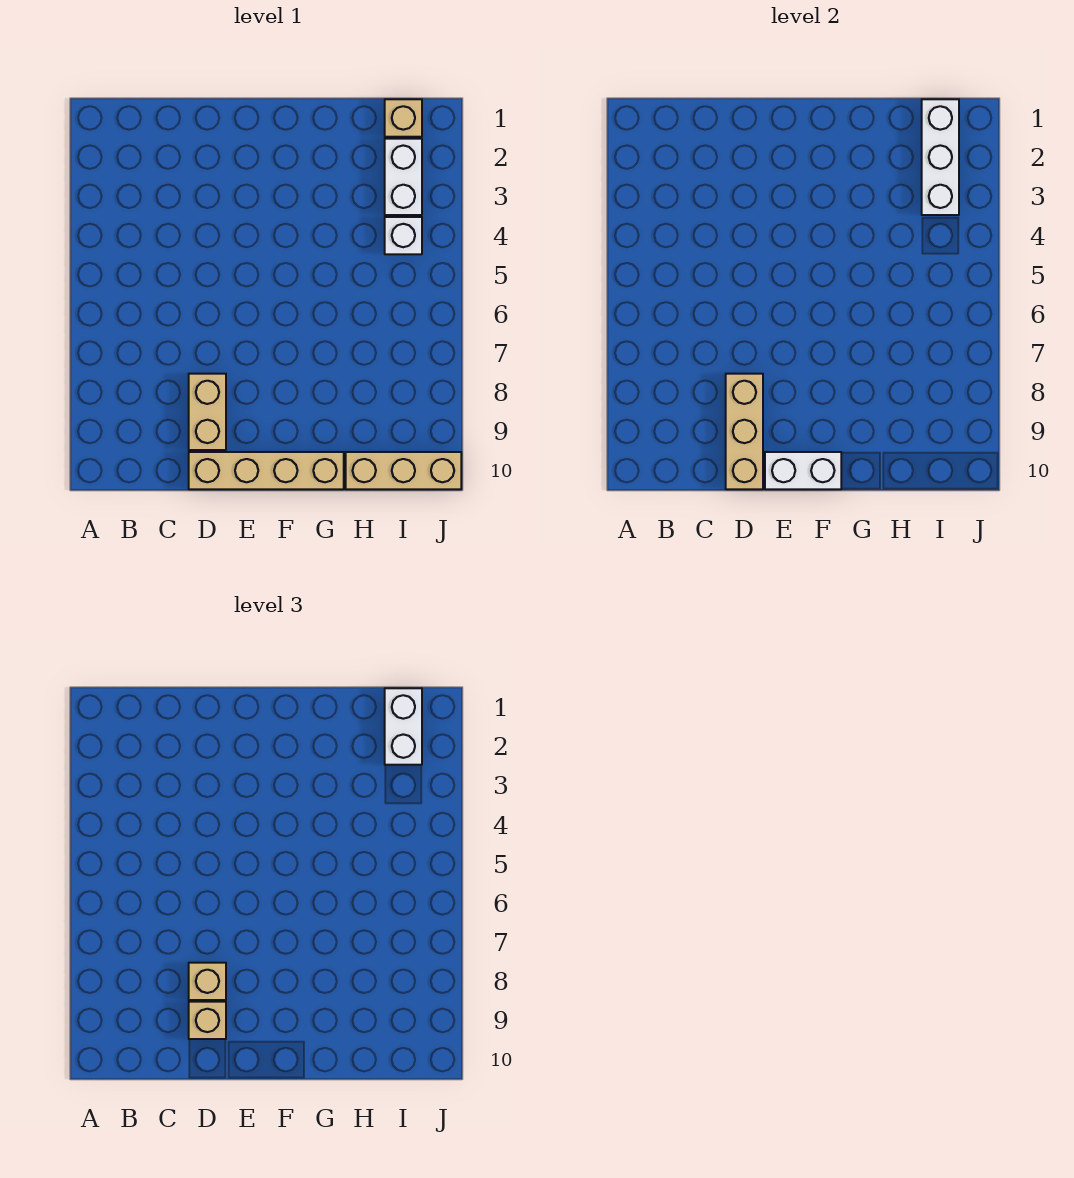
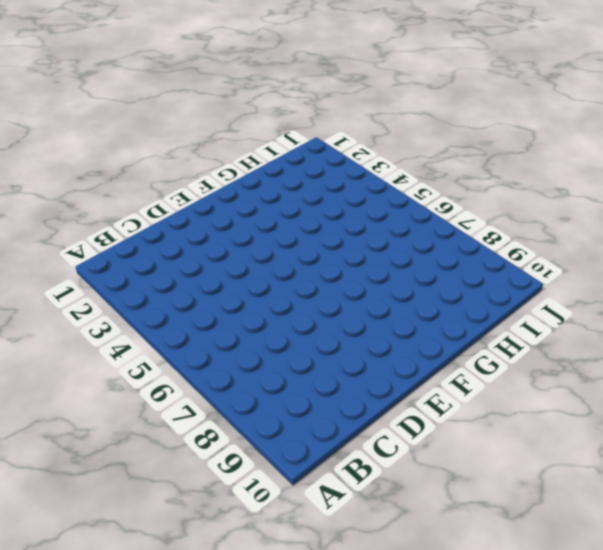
none -> tan 1x2 brick [189,374,226,450]
none -> tan 1x4 brick [189,452,344,489]
none -> tan 1x3 brick [346,452,461,489]

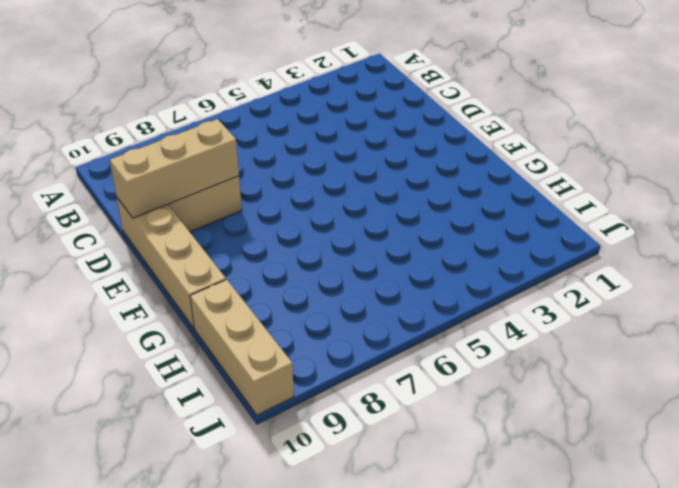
none -> tan 1x1 brick [385,99,422,137]
none -> white 1x2 brick [385,139,422,215]
none -> white 1x1 brick [385,217,422,254]

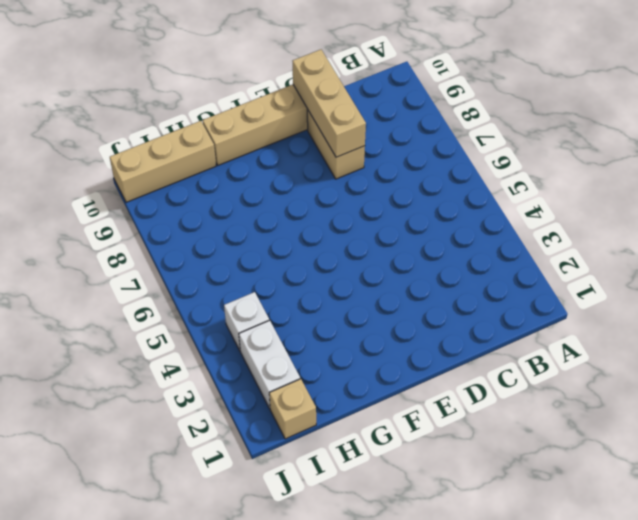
none -> white 1x2 brick [765,452,841,489]
none -> white 1x3 brick [922,99,959,215]
none -> tan 1x1 brick [189,963,226,1000]

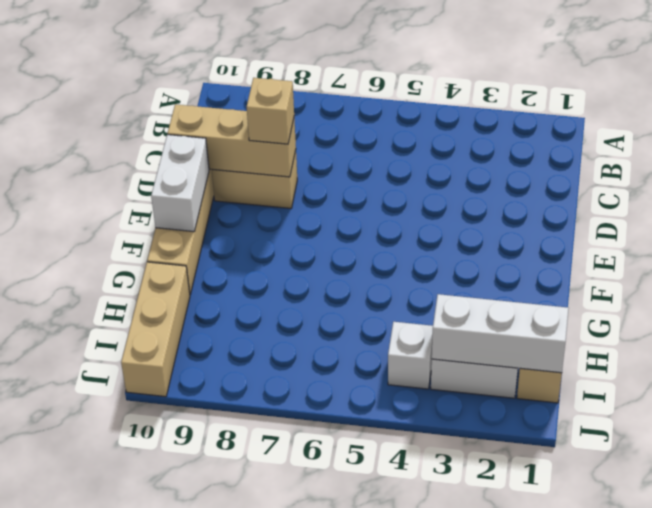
none -> tan 1x1 brick [189,1002,226,1039]
none -> white 1x2 brick [385,688,422,765]

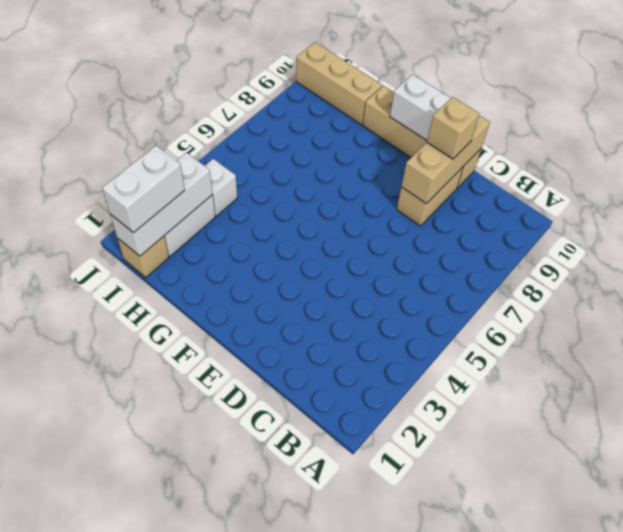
none -> tan 1x1 brick [189,963,226,1000]

